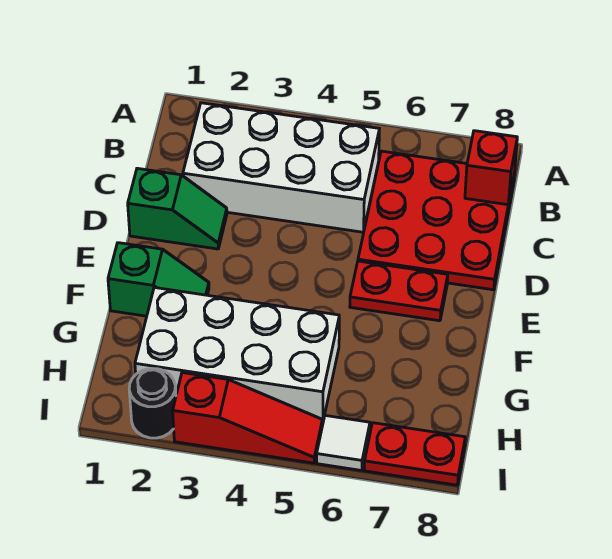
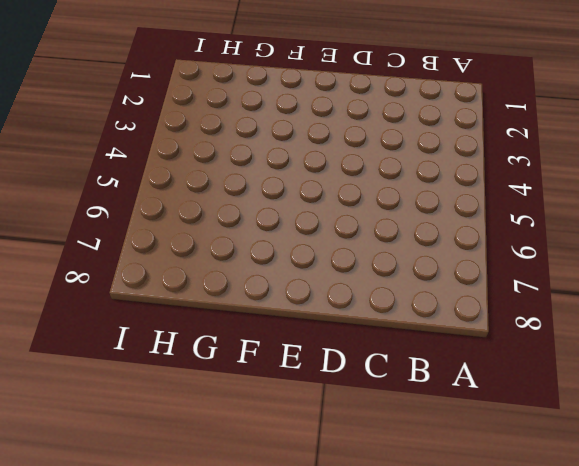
none -> white 2x4 brick [183,103,379,232]
none -> red 3x3 plate [358,151,515,290]

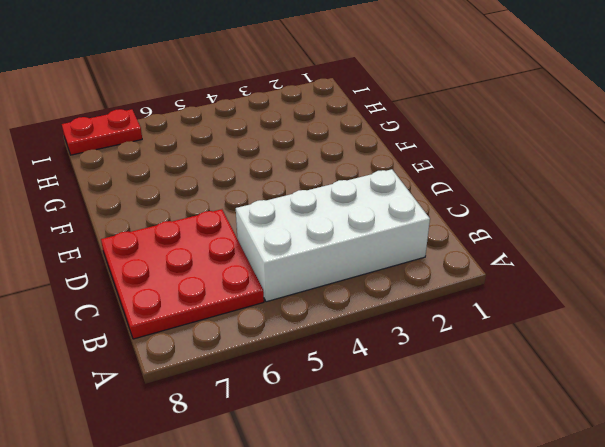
none -> green 1x2 slope [128,168,227,249]
none -> red 1x2 plate [350,261,448,321]

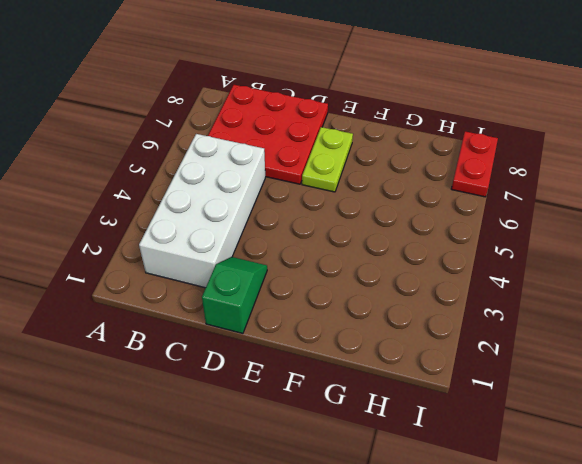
lime 1x2 plate [302,127,353,192] -> red 1x2 plate [350,261,448,321]
none -> green 1x2 slope [108,243,209,316]
none -> white 2x4 brick [135,287,339,423]

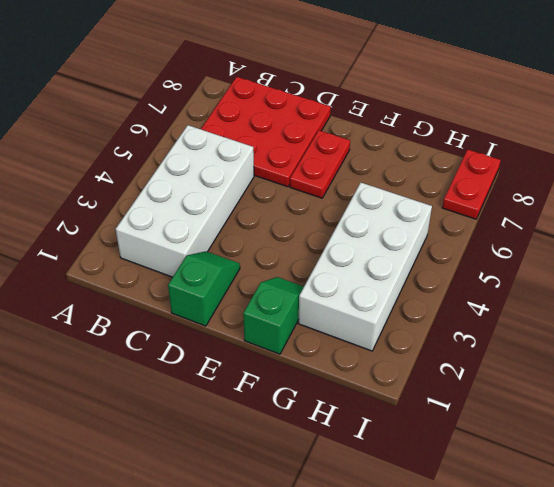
none -> black 1x1 round brick [129,369,176,438]
none -> red 1x3 slope [173,373,322,463]

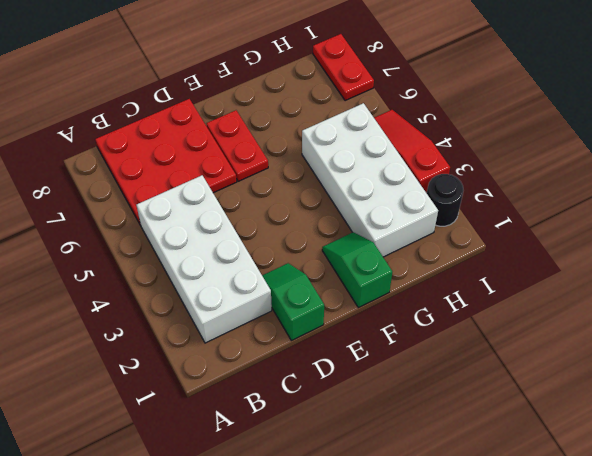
none -> white 1x1 tile [317,416,370,471]
none -> red 1x1 brick [465,131,517,205]

